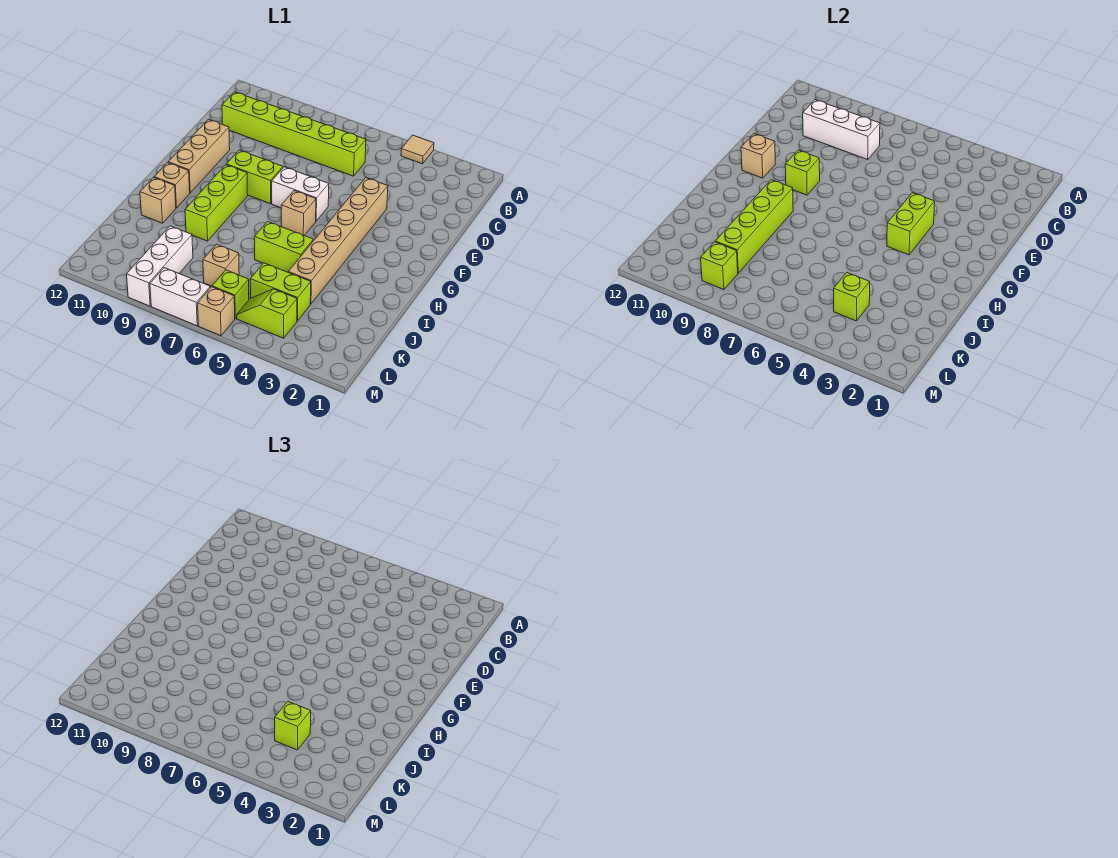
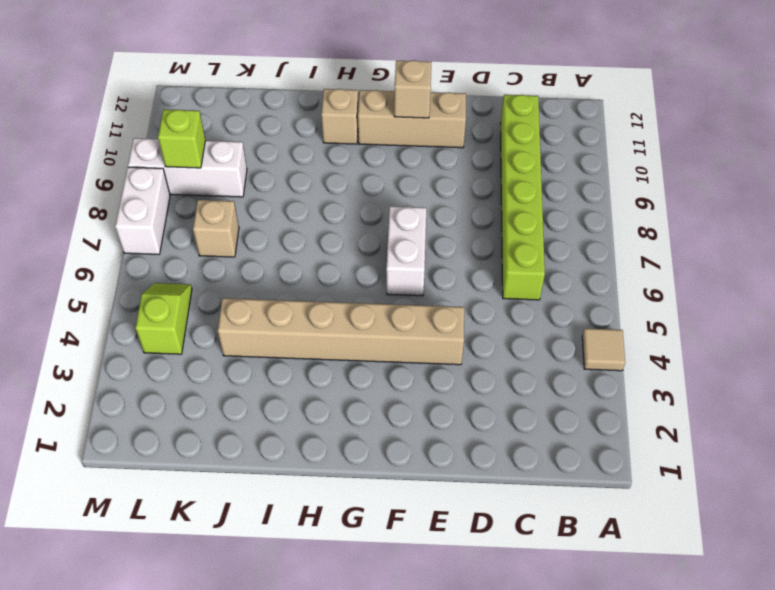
none -> lime 1x2 brick [226,150,283,204]
none -> tan 1x1 brick [281,191,316,236]
none -> lime 1x3 brick [185,165,248,241]

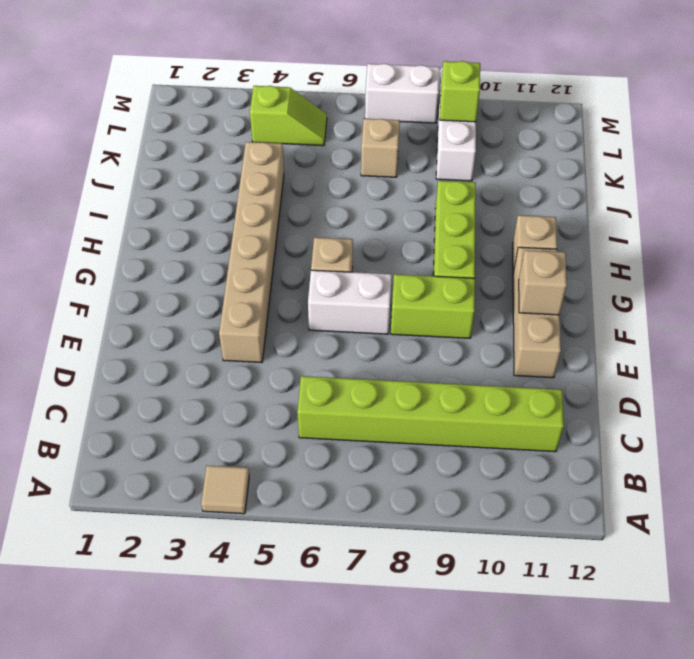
none -> lime 1x2 brick [254,221,313,272]
none -> tan 1x1 brick [140,177,176,223]
none -> lime 1x2 brick [250,263,311,321]

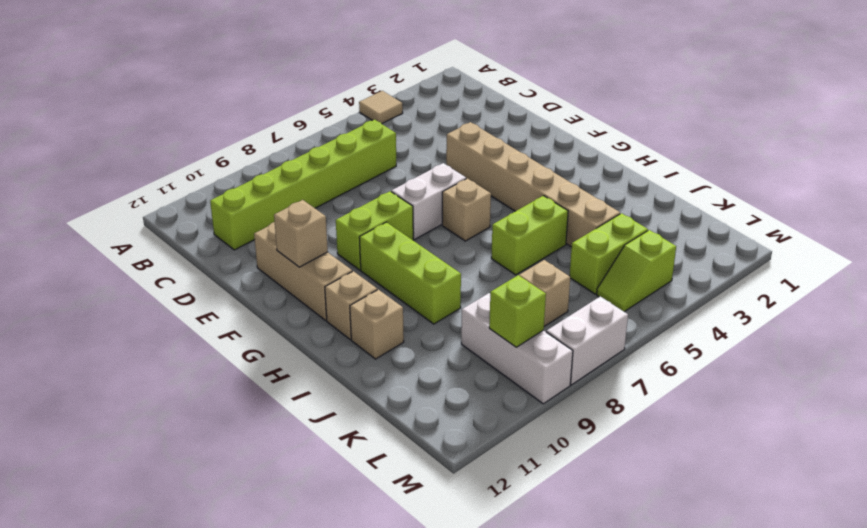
none -> lime 1x1 brick [212,270,249,318]
none -> tan 1x1 brick [198,287,235,336]
none -> white 1x3 brick [803,100,880,160]

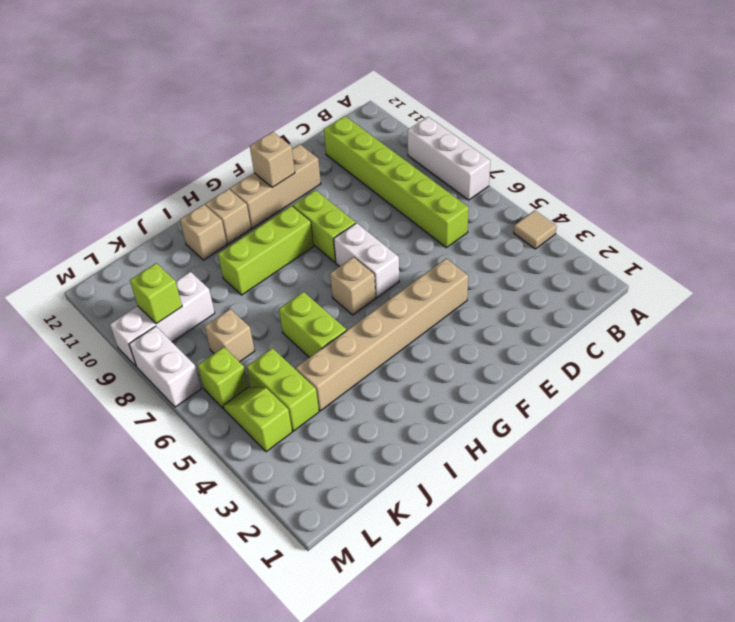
white 1x3 brick [408,117,490,200] -> white 1x3 brick moved to [803,100,880,160]
none -> tan 1x1 brick [198,287,235,336]
none -> lime 1x2 brick [887,193,935,255]
none -> lime 1x1 brick [785,150,820,195]

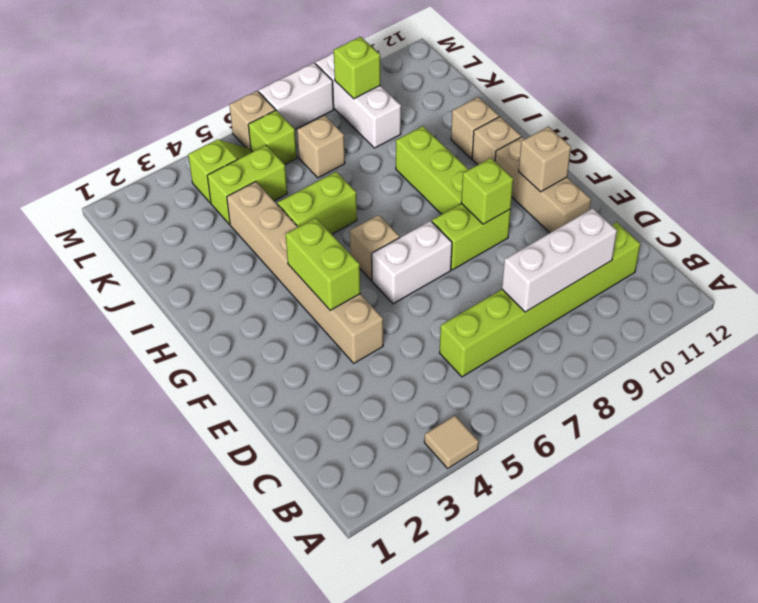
none -> lime 1x4 brick [715,180,793,273]
none -> lime 1x1 brick [834,273,870,321]
none -> lime 1x1 brick [275,702,311,750]

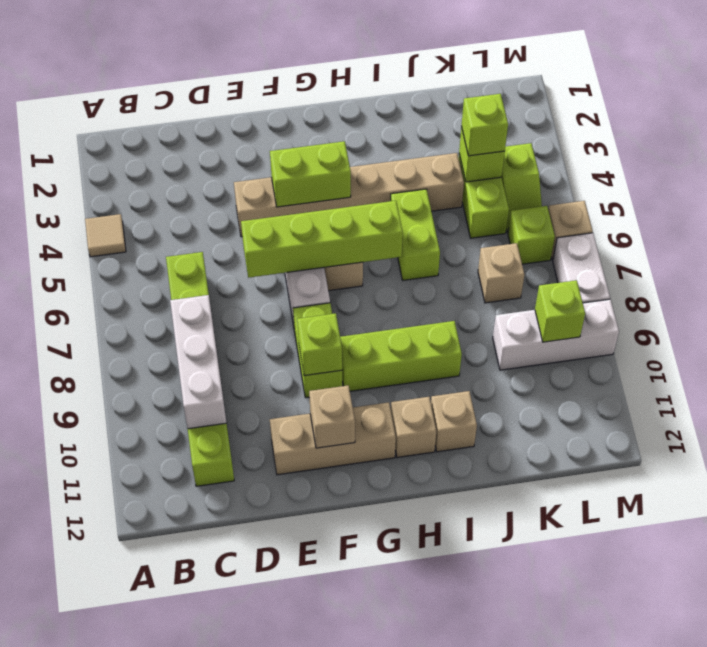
lime 1x4 brick [241,201,403,278] -> lime 1x4 brick moved to [715,180,793,273]

